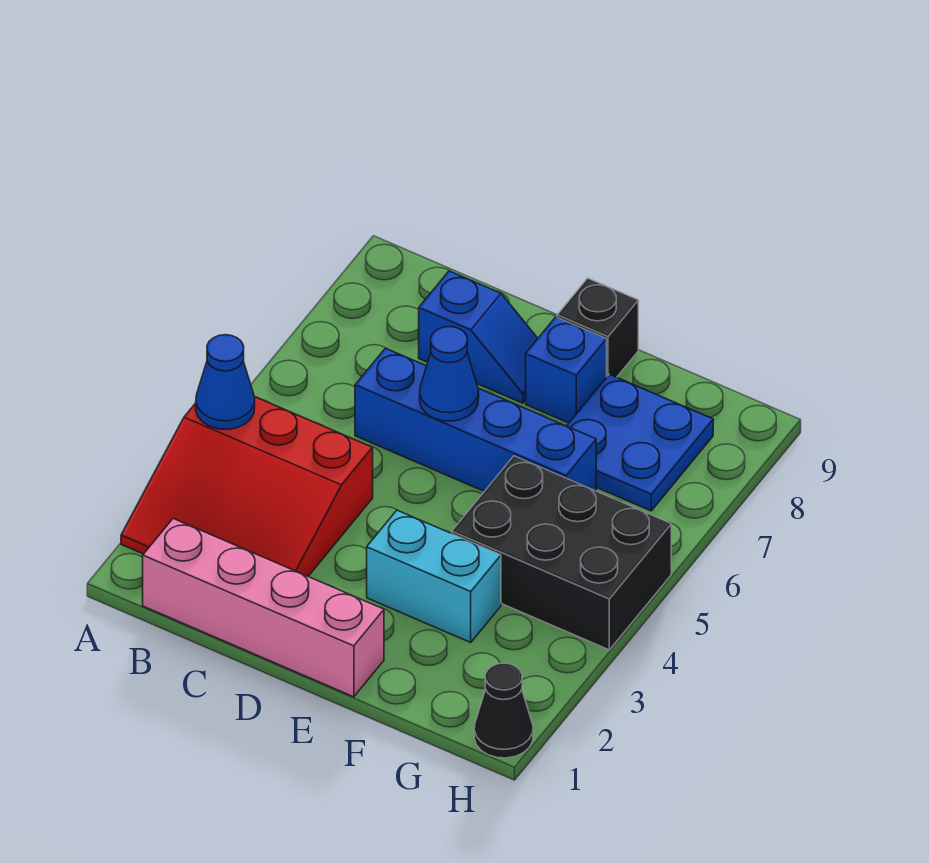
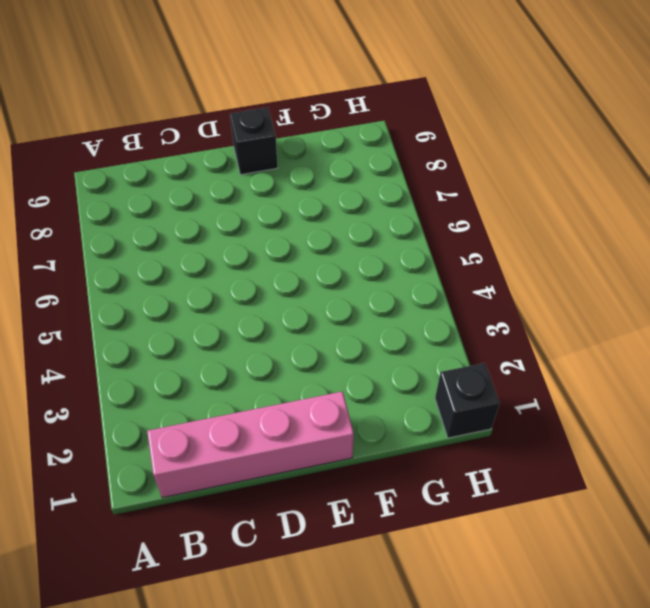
black 1x1 brick [435,363,500,438] -> black 1x1 cone [474,663,533,758]
none -> red 3x3 slope [121,396,373,576]
none -> blue 1x4 brick [355,348,596,491]
none -> blue 1x2 slope [419,271,538,403]

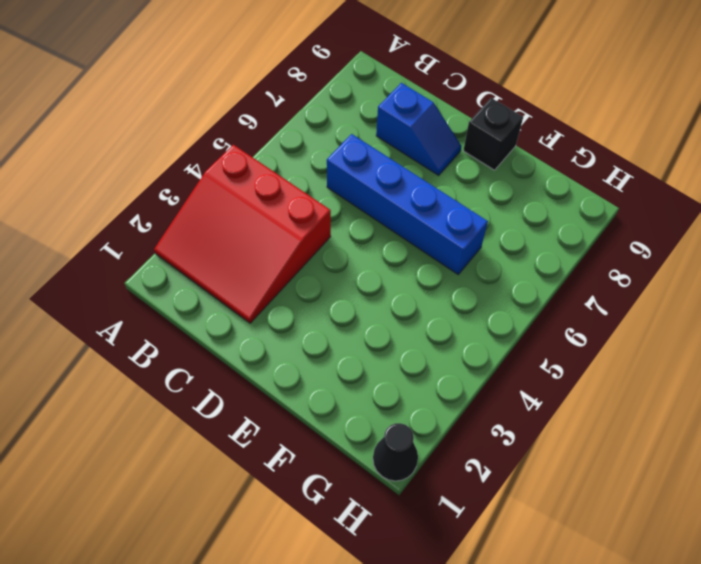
none -> pink 1x4 brick [143,519,384,697]
none -> cyan 1x2 brick [367,510,501,642]
none -> blue 1x1 brick [526,317,607,423]

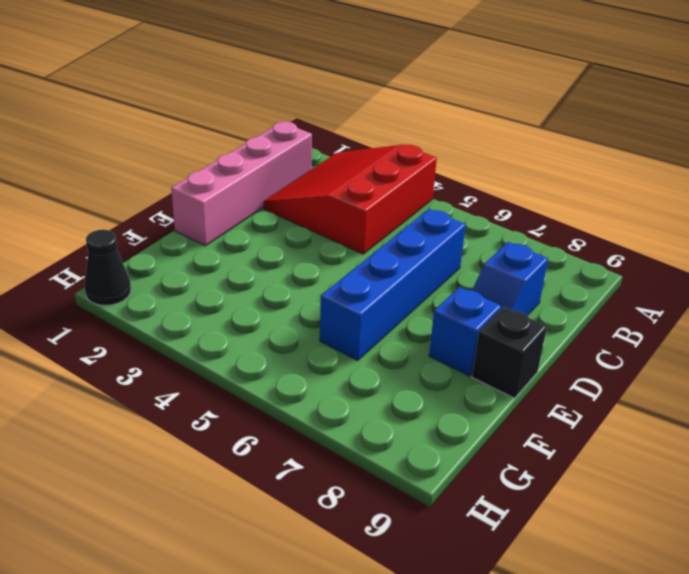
none -> cyan 1x2 brick [367,510,501,642]
none -> black 2x3 brick [452,456,671,650]
none -> blue 2x2 plate [567,374,713,511]

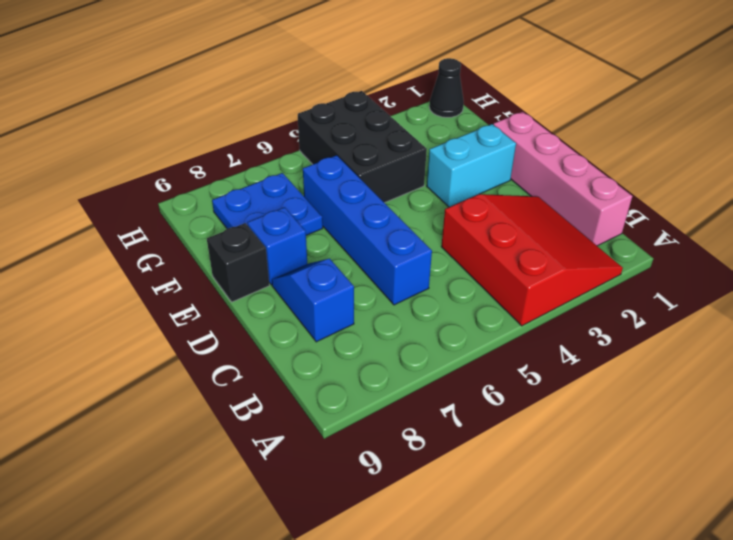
cyan 1x2 brick [427,124,516,207] -> cyan 1x2 brick turned to [367,510,501,642]
none -> blue 1x1 cone [196,335,255,430]
none -> blue 1x1 cone [420,326,479,421]

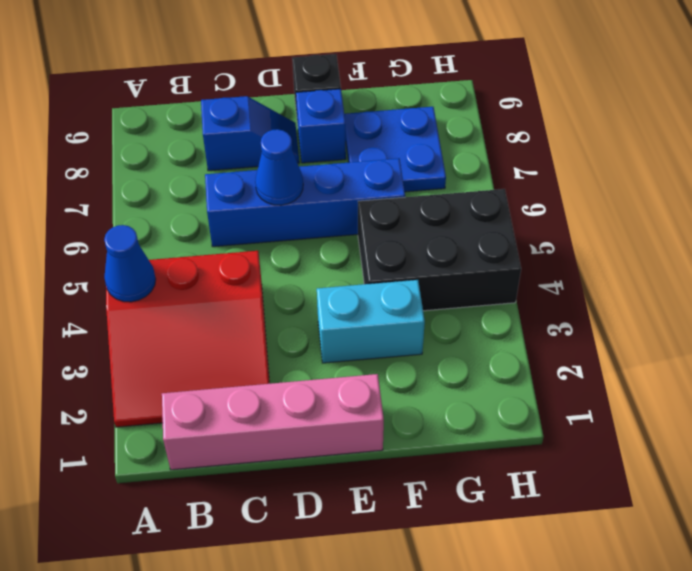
none -> black 1x1 cone [474,663,533,758]

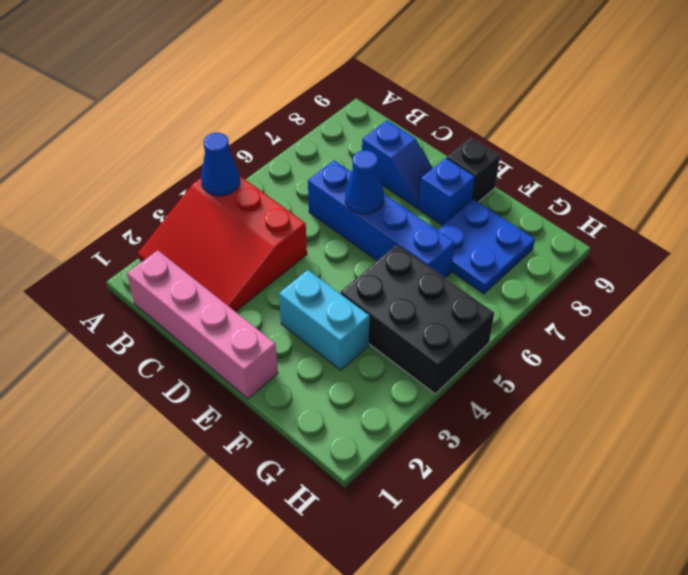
none -> black 1x1 cone [474,663,533,758]

